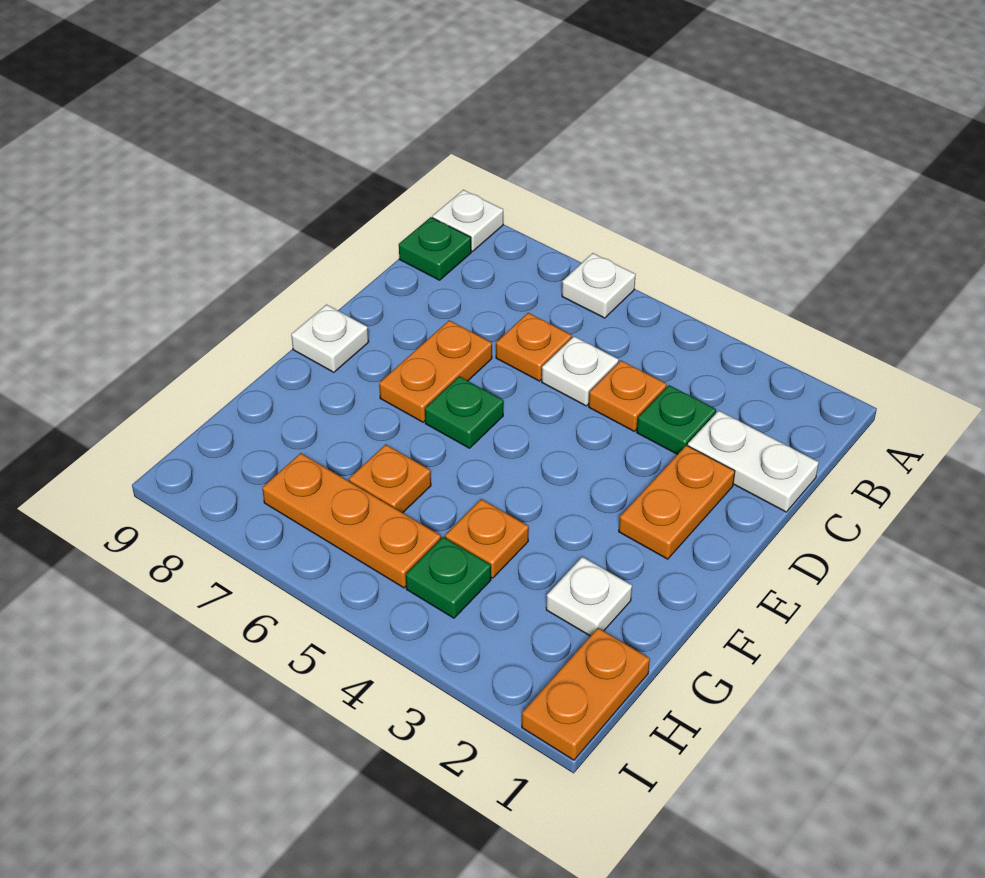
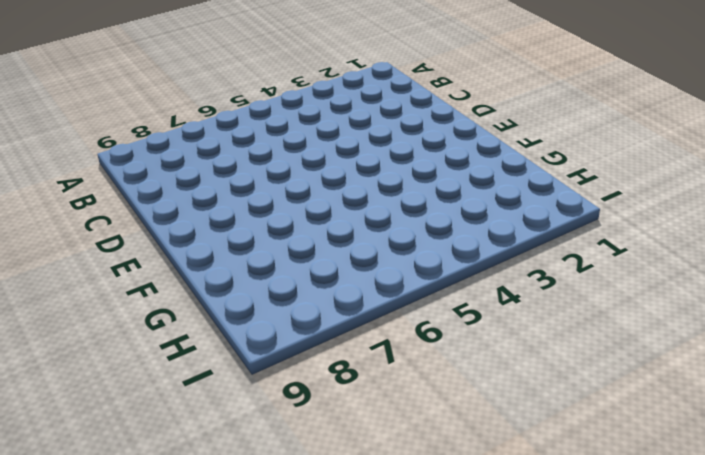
none -> white 1x1 plate [562,253,636,318]
none -> white 1x1 plate [432,190,503,251]
none -> green 1x1 plate [399,217,471,280]

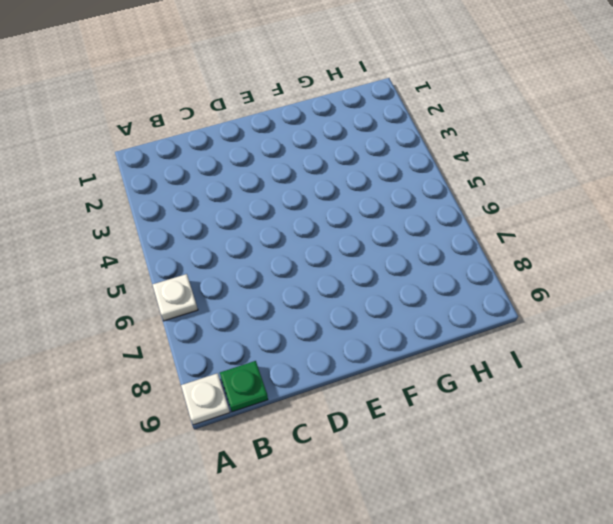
none -> white 1x2 plate [688,411,819,512]
none -> green 1x1 plate [637,385,716,455]
none -> orange 1x1 plate [589,361,667,431]

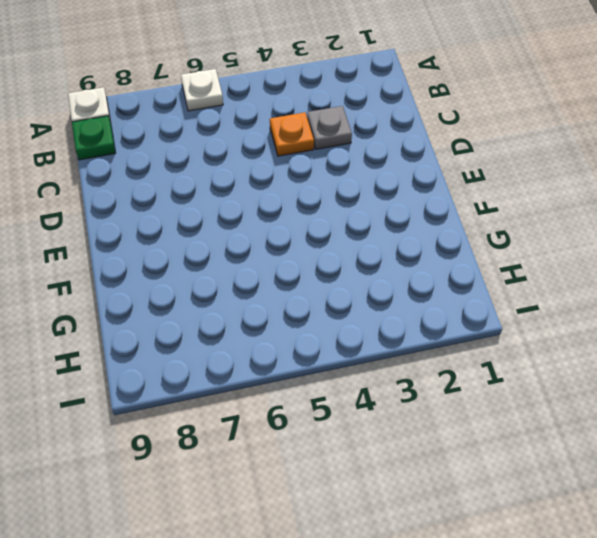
grey 1x1 plate [307,106,352,149] -> green 1x1 plate [637,385,716,455]
none -> white 1x2 plate [688,411,819,512]
none -> white 1x1 plate [542,336,619,406]
none -> orange 1x1 plate [496,313,572,381]

